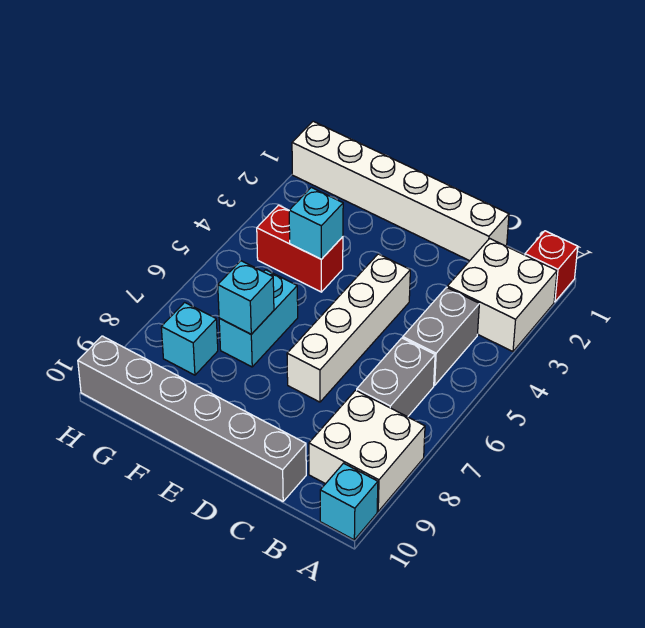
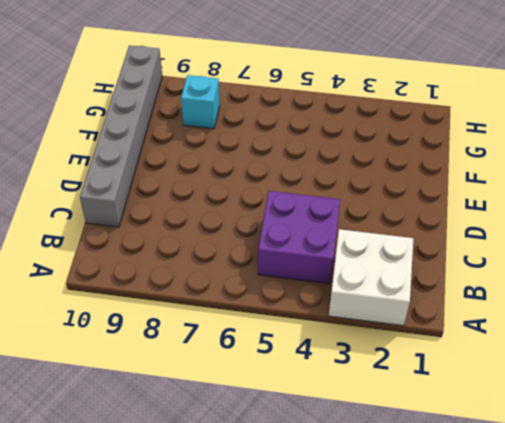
purple 2x2 brick [258,191,340,284] -> grey 1x2 brick [403,287,479,385]
none -> red 1x1 brick [525,231,578,302]
none -> white 2x2 brick [309,390,425,511]
none -> cyan 1x1 brick [320,463,378,540]

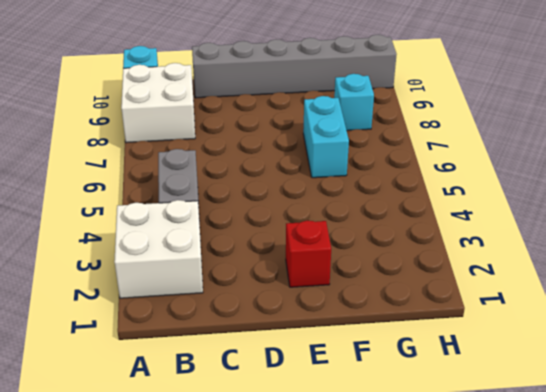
red 1x1 brick [286,220,331,287] -> red 1x1 brick moved to [525,231,578,302]
none -> grey 1x2 brick [357,338,435,417]
none -> white 1x6 brick [292,121,509,261]
none -> white 1x4 brick [287,254,410,402]

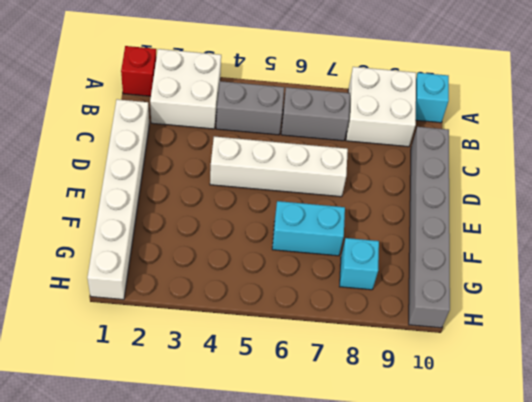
none -> red 1x2 brick [257,205,343,292]
none -> cyan 1x1 brick [289,187,343,259]
none -> cyan 1x1 brick [218,261,274,334]

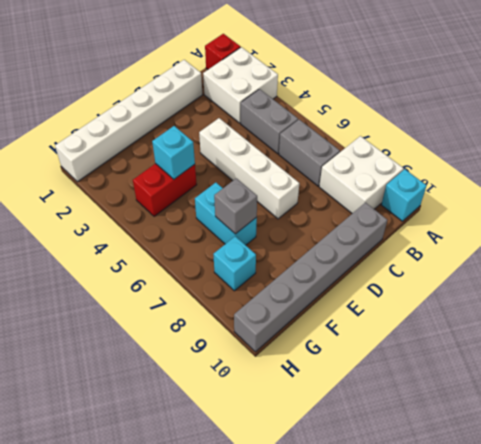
grey 1x1 brick [214,178,257,234] -> cyan 1x1 brick [218,261,274,334]

